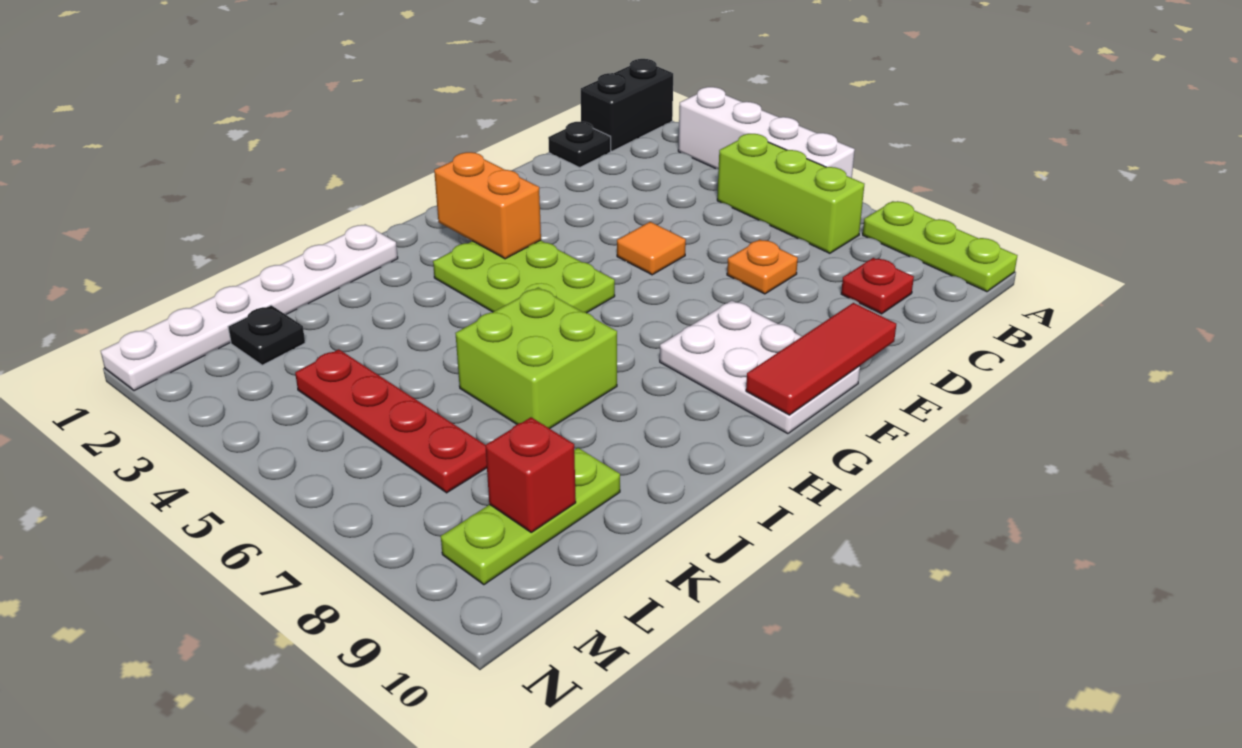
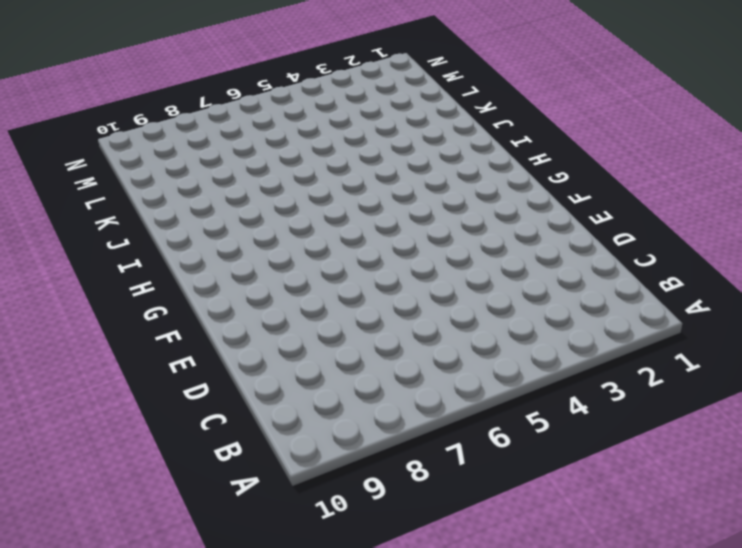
none -> black 1x2 brick [581,59,673,151]
none -> white 1x4 brick [678,87,855,178]
none -> lime 1x3 plate [863,201,1017,292]

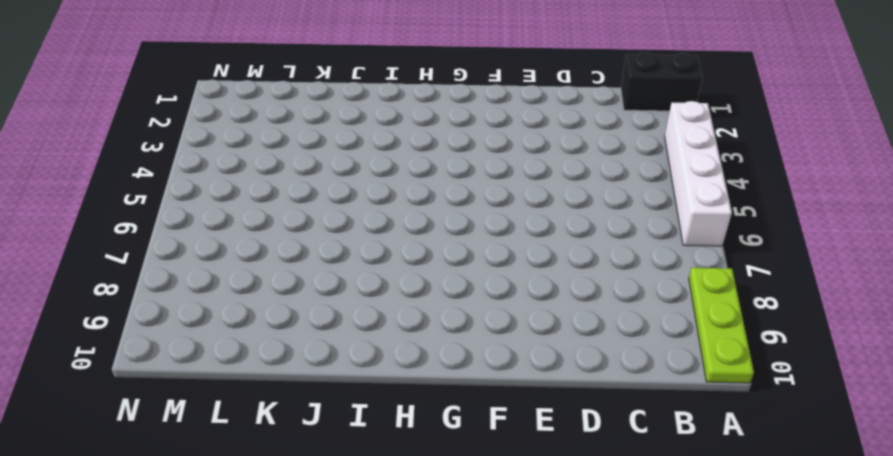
none -> lime 1x3 brick [717,134,864,253]
none -> black 1x1 plate [548,122,611,167]
none -> red 1x1 plate [841,258,914,314]

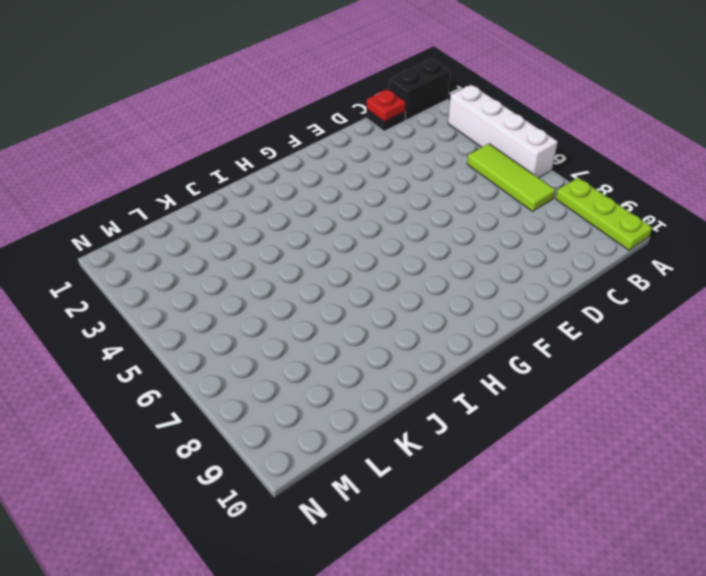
lime 1x3 tile [467,144,555,211] -> lime 1x3 brick [717,134,864,253]
red 1x1 plate [366,89,406,122] -> red 1x1 plate moved to [841,258,914,314]
none -> orange 1x1 plate [727,239,798,294]
none -> orange 1x1 tile [617,222,686,275]
none -> white 2x3 plate [660,301,860,434]

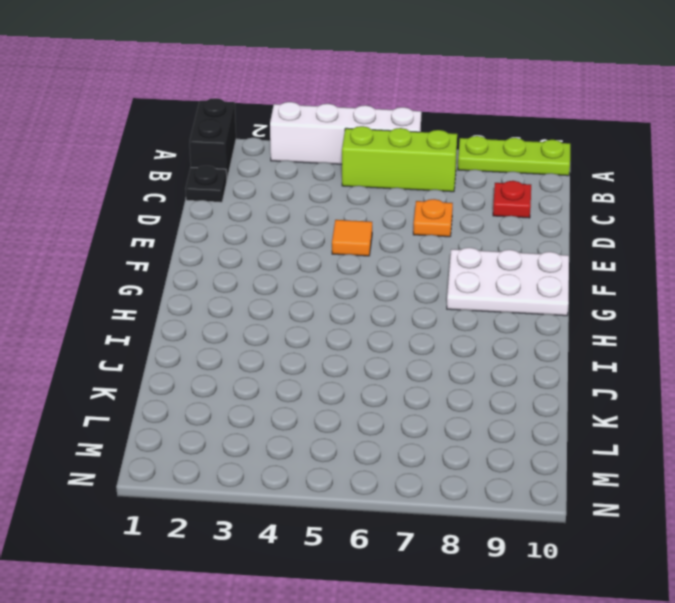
none -> lime 2x3 plate [433,240,615,313]
none -> white 1x6 plate [101,225,398,391]
none -> lime 2x2 brick [455,288,617,429]

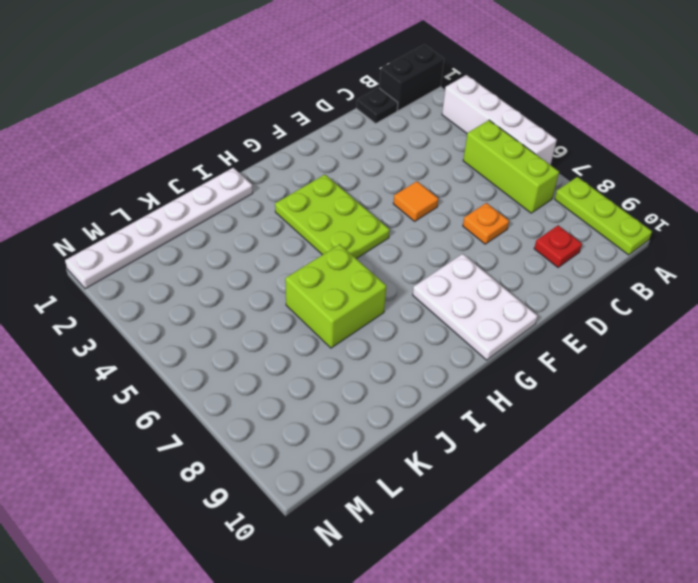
none -> lime 1x3 plate [441,448,620,585]
none -> black 1x1 plate [228,305,305,365]
none -> red 1x4 plate [295,349,487,493]

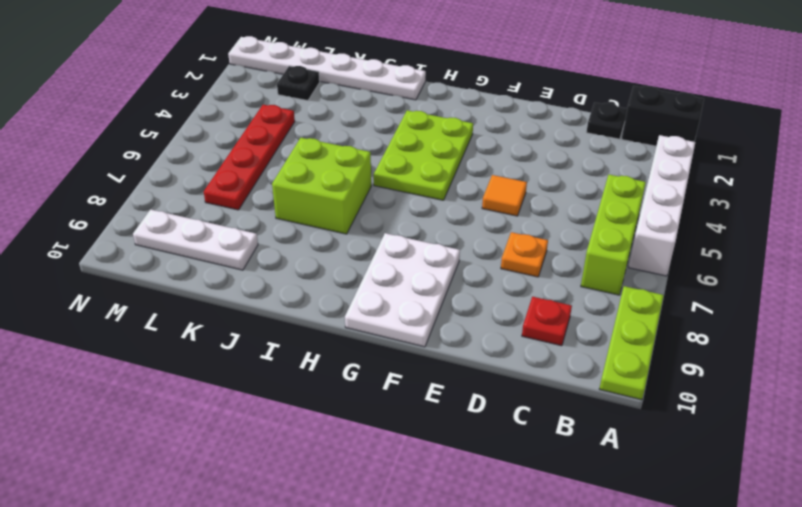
white 1x3 plate [133,209,258,270] -> lime 1x3 plate [441,448,620,585]
none -> red 1x3 tile [746,303,896,415]
none -> orange 1x2 brick [434,152,541,259]
none -> red 1x1 brick [485,417,576,532]

